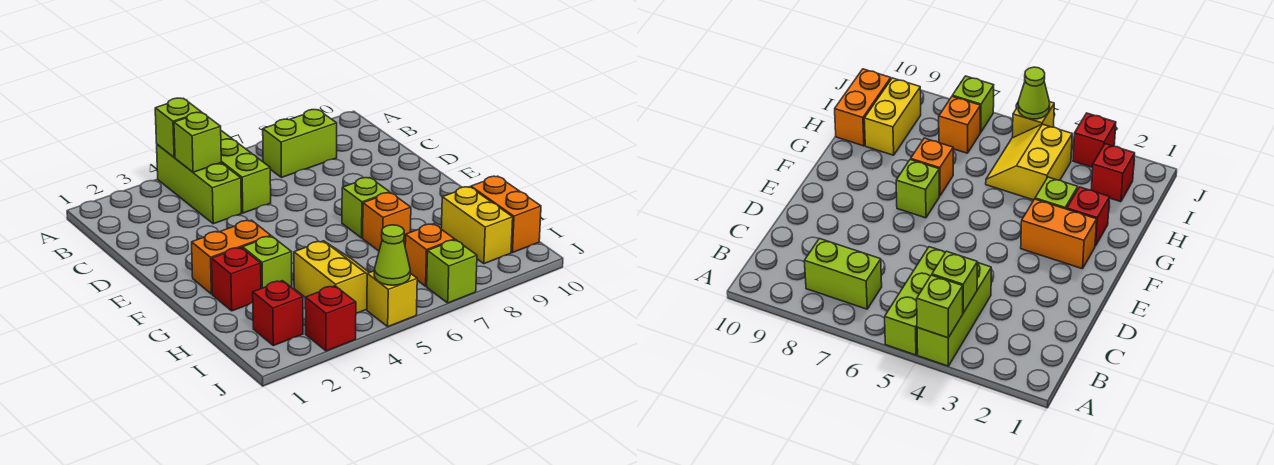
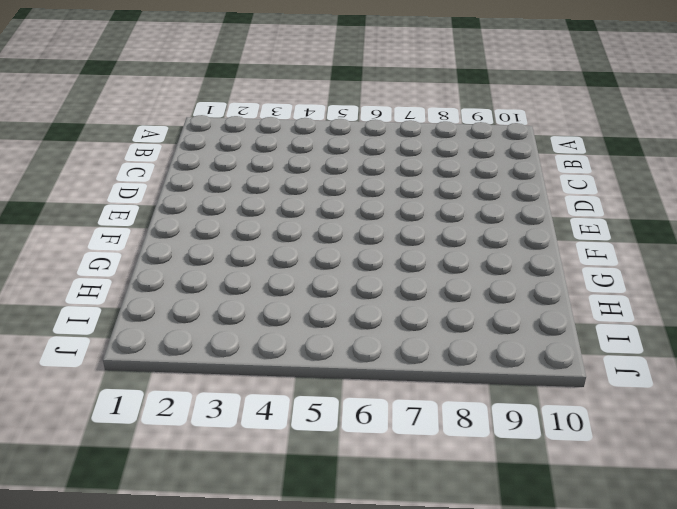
none -> lime 1x3 brick [157,145,241,224]
none -> lime 1x3 brick [221,131,271,213]
none -> lime 1x2 brick [263,110,337,178]

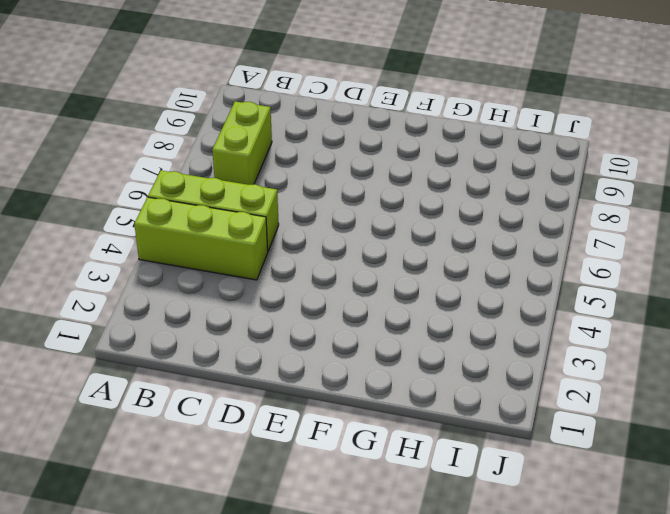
none -> orange 1x2 brick [192,220,271,294]
none -> lime 1x1 brick [342,178,390,238]
none -> red 1x1 brick [212,248,261,311]

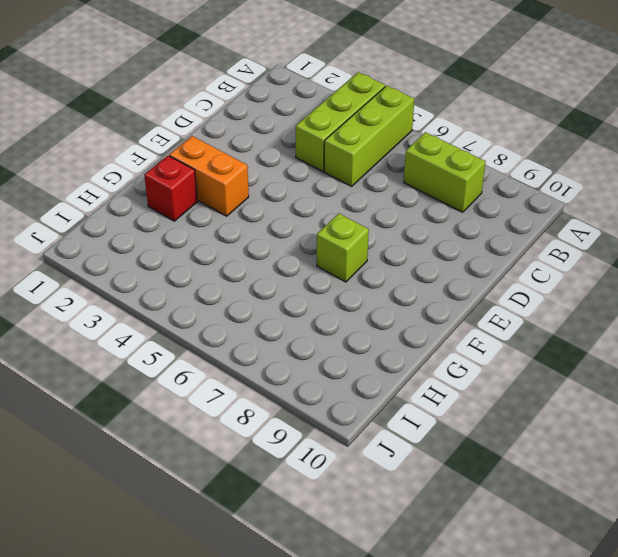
none -> lime 1x1 brick [243,236,292,289]
none -> orange 1x1 brick [363,193,411,251]
none -> yellow 2x2 slope [294,241,369,313]

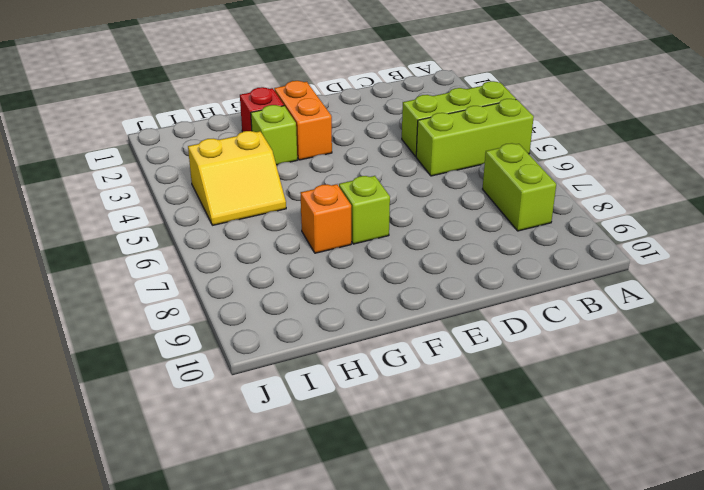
none -> yellow 1x2 brick [441,187,513,264]
none -> orange 1x2 brick [471,176,541,253]
none -> red 1x1 brick [253,281,303,346]

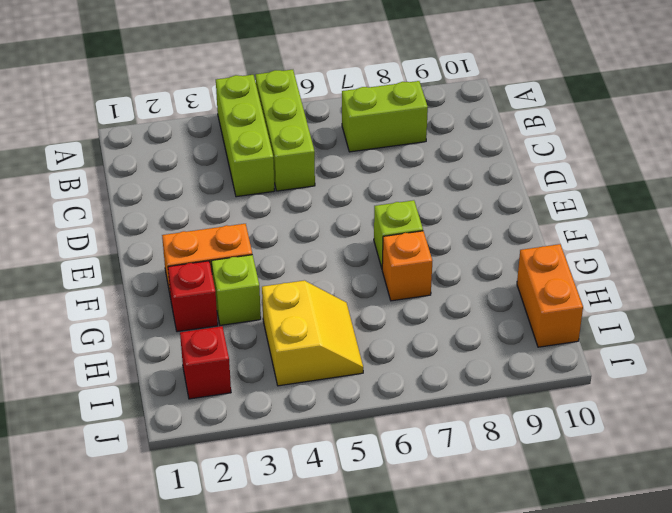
none -> yellow 1x2 brick [441,187,513,264]
none -> orange 1x1 brick [405,224,455,286]
none -> red 1x1 brick [305,286,356,351]

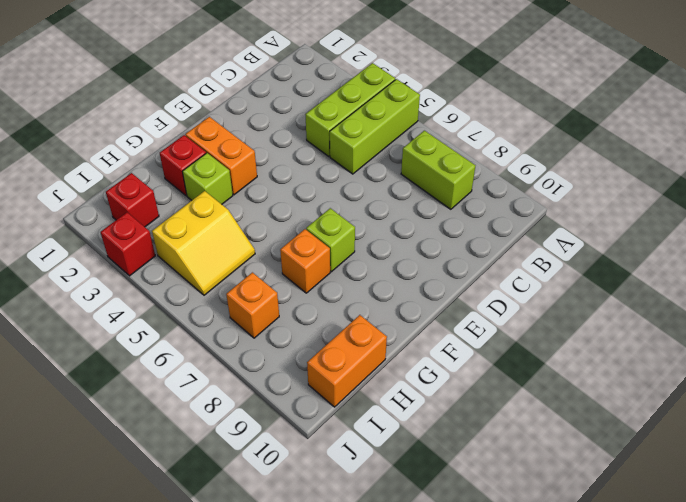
none -> yellow 1x2 brick [441,187,513,264]
none -> yellow 1x1 brick [367,271,417,327]
none -> lime 1x1 brick [427,240,477,303]

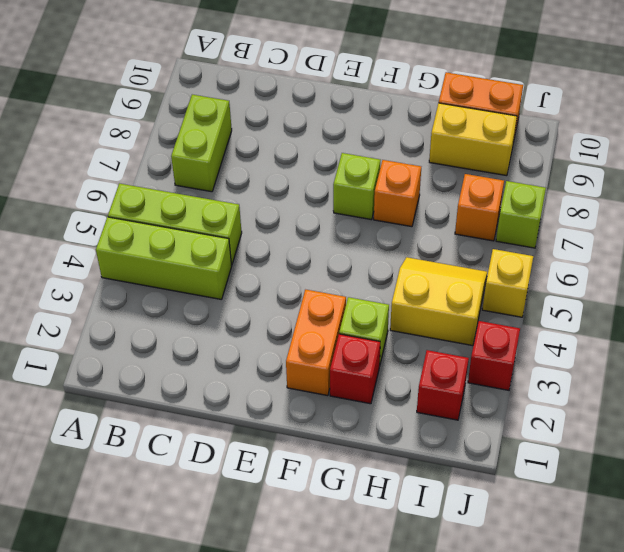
none -> lime 1x1 brick [155,98,201,157]
none -> lime 1x1 brick [174,112,221,172]
none -> lime 1x1 cone [374,225,410,285]

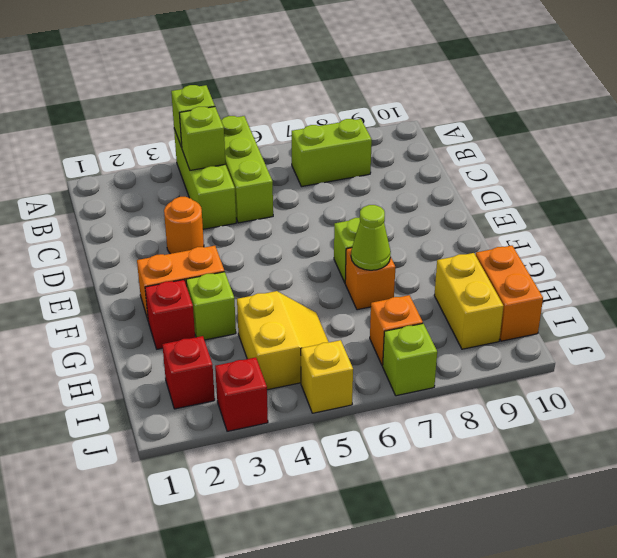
orange 1x1 round brick [164,197,204,254] -> none
lime 1x1 cone [351,205,391,270] -> lime 1x1 cone moved to [374,225,410,285]

